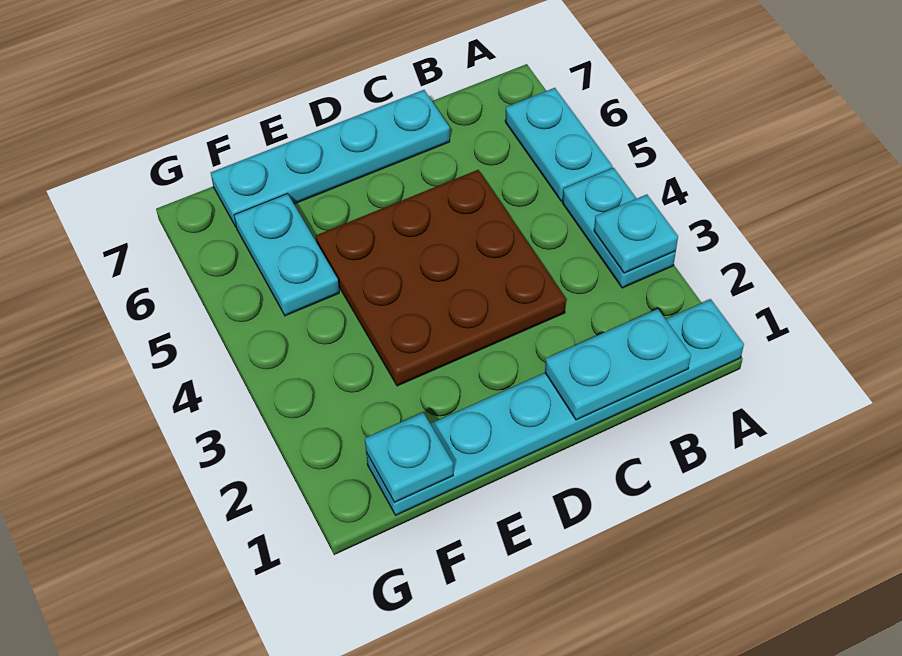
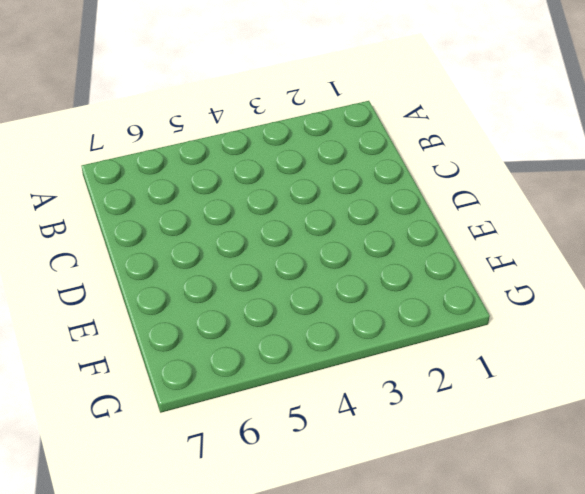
none -> cyan 1x6 plate [366,299,744,515]
none -> cyan 1x2 plate [562,168,676,288]

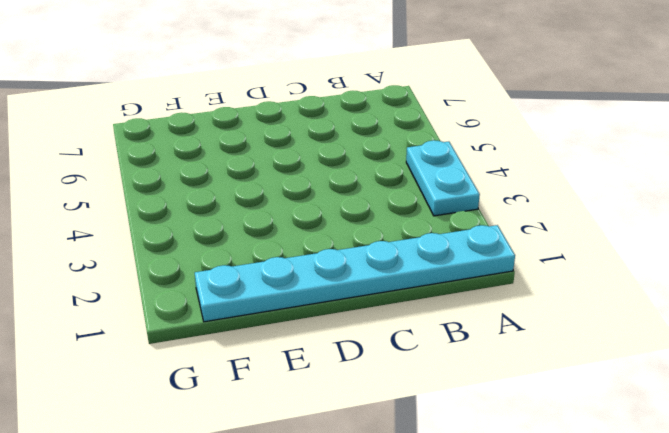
none -> cyan 1x2 plate [505,88,612,201]
none -> brown 3x3 plate [316,170,566,386]

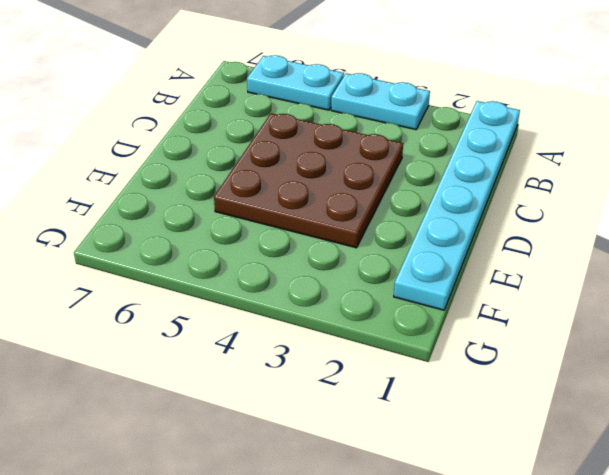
none -> cyan 1x4 plate [211,90,450,227]
none -> cyan 1x2 plate [234,194,339,316]

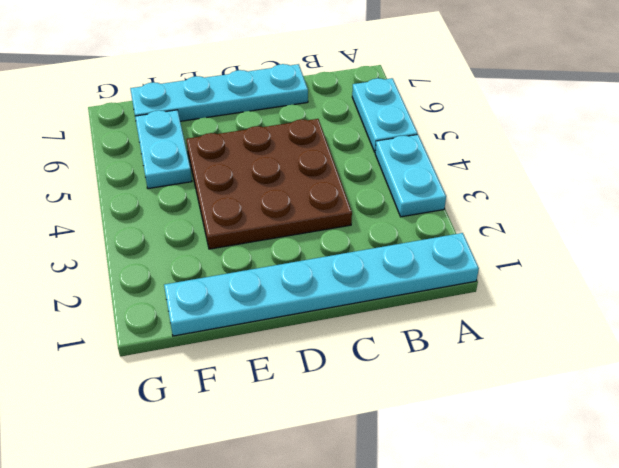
none -> cyan 1x1 plate [594,194,678,273]
none -> cyan 1x2 plate [545,309,691,420]

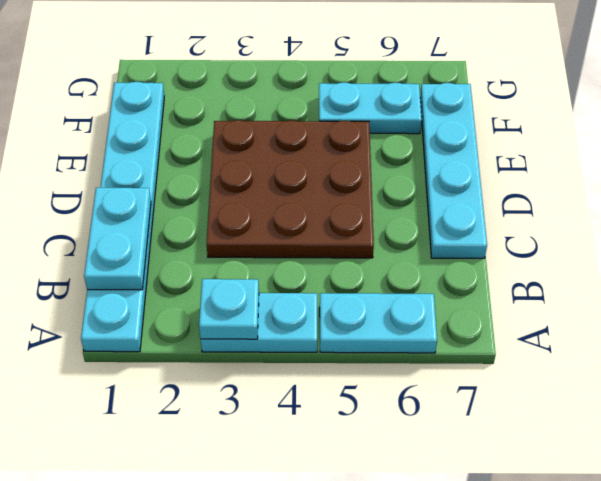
none -> cyan 1x1 plate [365,413,453,503]

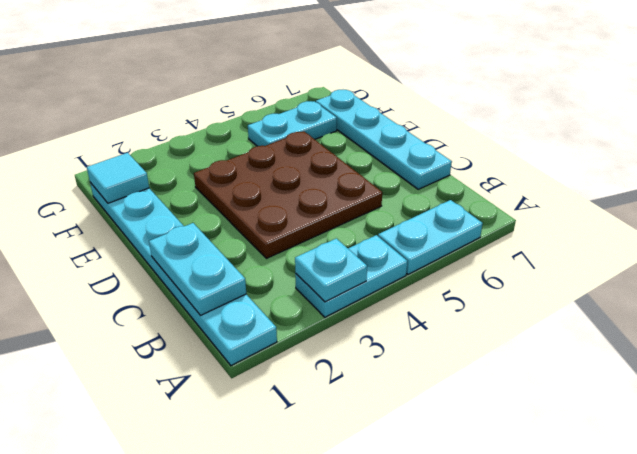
cyan 1x1 tile [87,153,149,203] -> cyan 1x1 plate [365,413,453,503]

